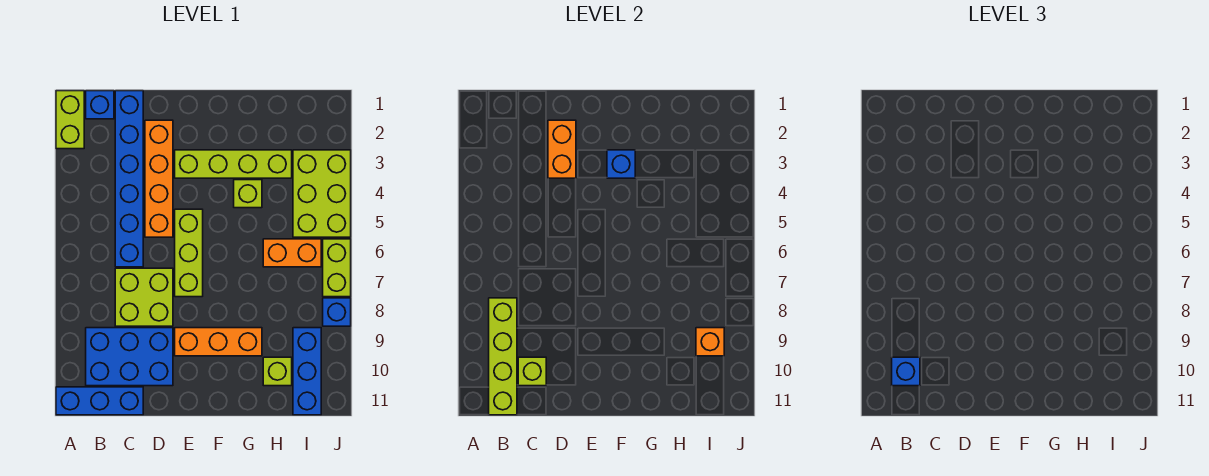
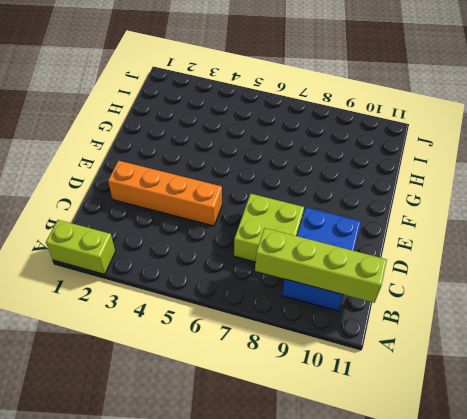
none -> blue 1x3 brick [56,387,143,415]
none -> blue 1x1 brick [86,91,114,119]
none -> blue 1x6 brick [115,91,143,267]

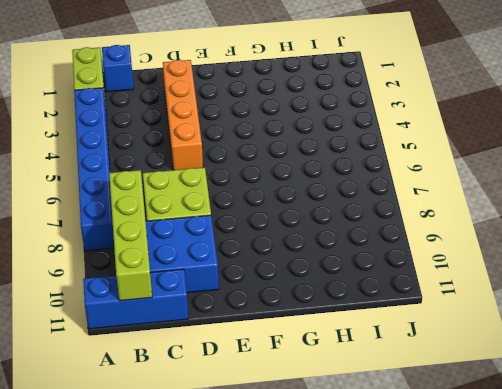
blue 1x6 brick [74,88,114,251] -> blue 1x6 brick moved to [115,91,143,267]
none -> lime 1x4 brick [175,150,292,178]
none -> lime 1x3 brick [175,209,203,297]
none -> orange 1x3 brick [175,328,262,356]

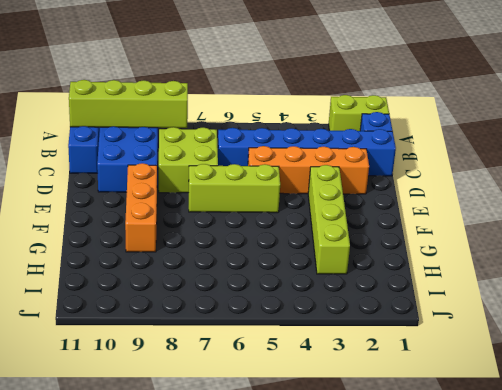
none -> lime 1x1 brick [234,180,262,208]
none -> orange 1x2 brick [263,239,321,267]
none -> lime 1x1 brick [263,357,292,386]

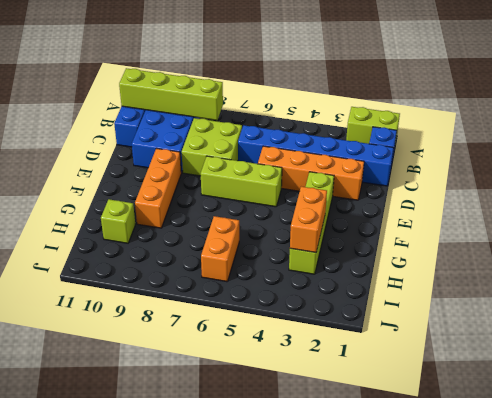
orange 1x2 brick [290,187,327,253] -> orange 1x2 brick turned to [548,120,576,178]
none -> lime 1x1 brick [234,180,262,208]
none -> lime 2x3 brick [293,150,351,237]
none -> blue 1x3 brick [293,328,321,415]

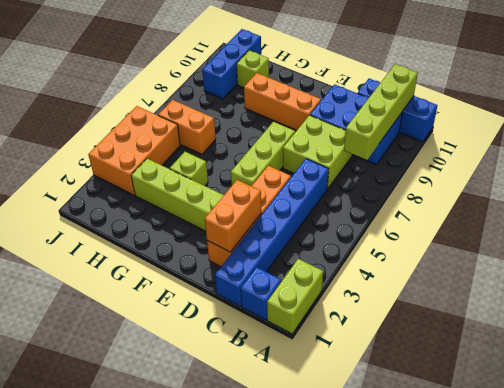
orange 2x3 brick [88,106,180,195] -> lime 2x3 brick [293,150,351,237]
none -> lime 1x2 brick [323,239,351,297]
none -> blue 1x1 brick [323,298,351,326]
none -> lime 1x1 brick [518,357,546,386]

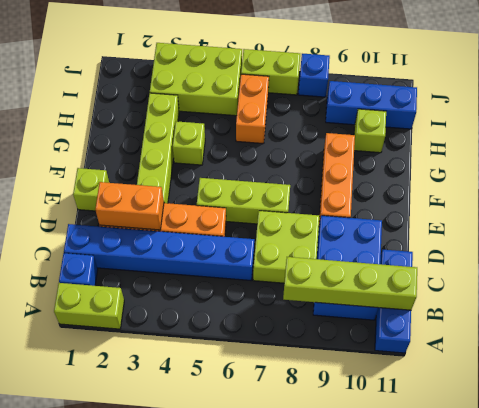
lime 1x1 brick [73,168,109,211] -> lime 1x1 brick moved to [518,357,546,386]
none -> blue 1x1 brick [607,150,635,178]
none -> orange 1x1 brick [696,328,724,356]
none -> blue 1x1 brick [892,357,920,386]

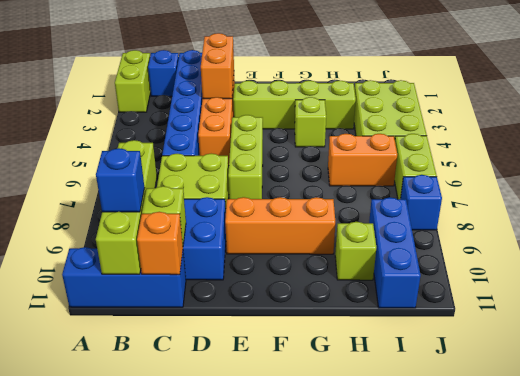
orange 1x1 brick [137,212,183,275] -> orange 1x1 brick moved to [696,328,724,356]
none -> blue 1x1 brick [607,150,635,178]

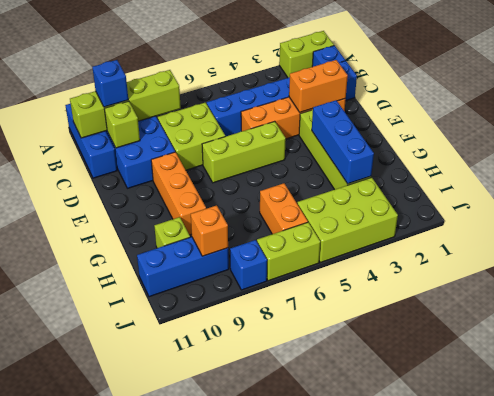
blue 1x3 brick [312,100,374,184] -> blue 1x1 brick [607,150,635,178]
none -> lime 1x1 brick [234,180,262,208]

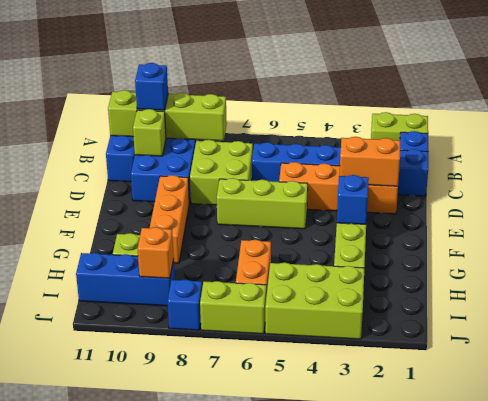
none -> lime 1x1 brick [234,180,262,208]

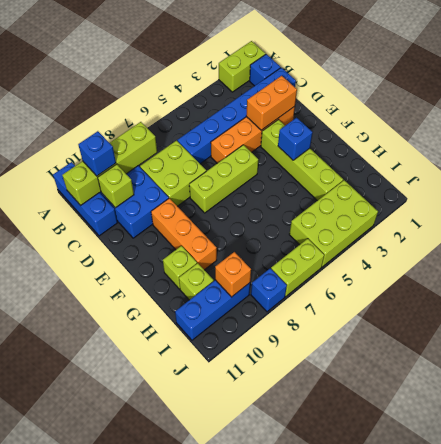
lime 1x1 brick [163,246,197,289] -> lime 1x1 brick moved to [234,180,262,208]
none -> orange 1x2 brick [263,239,321,267]

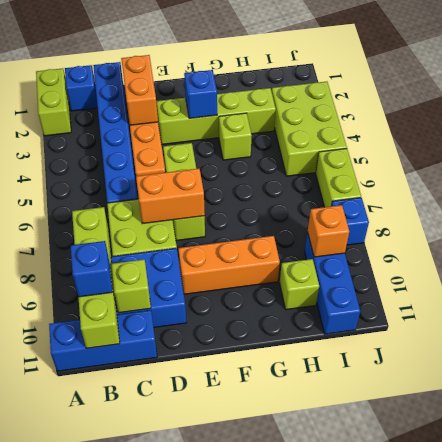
orange 1x2 brick [136,169,205,224] -> orange 1x2 brick moved to [263,239,321,267]

